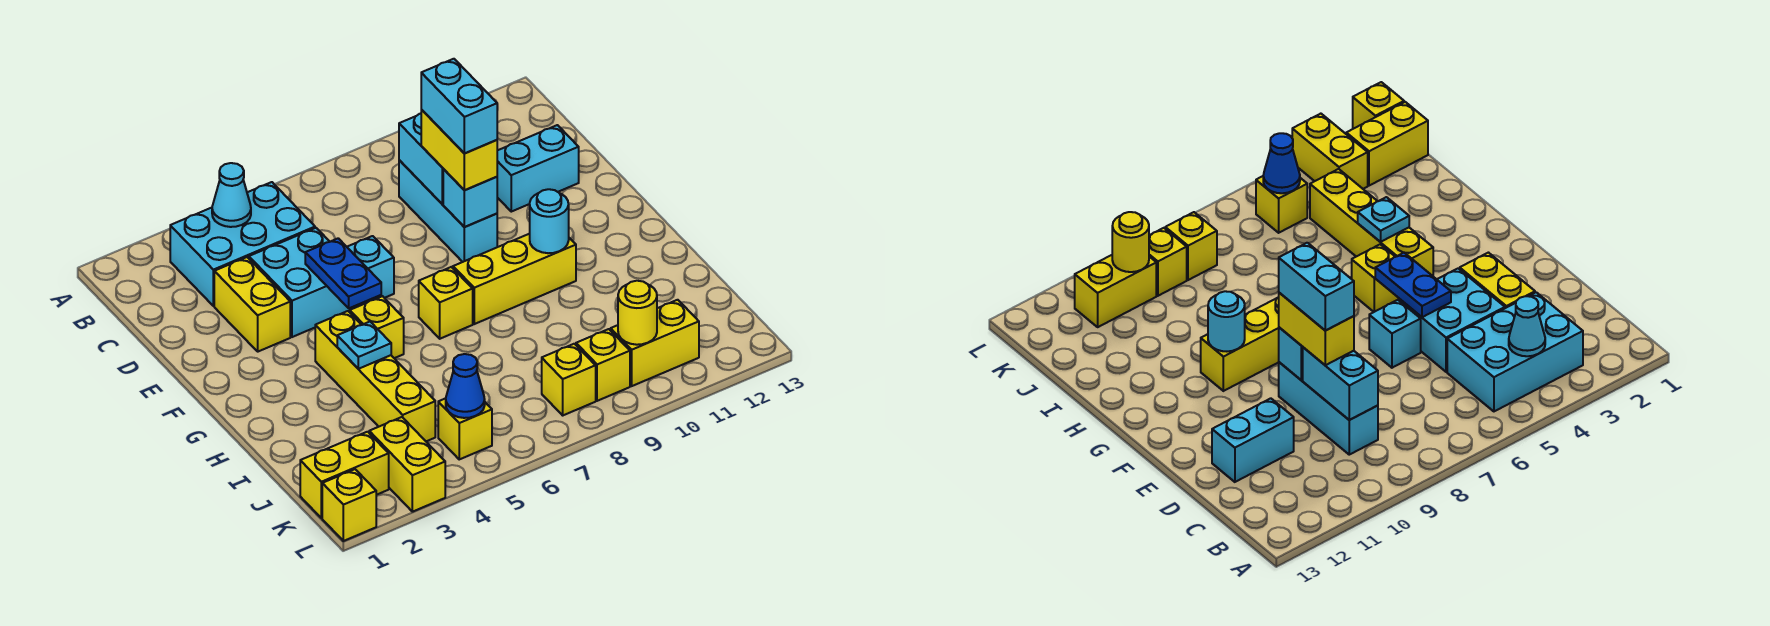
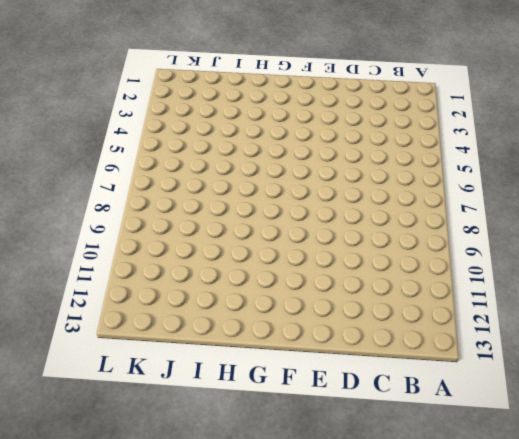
none -> cyan 2x3 brick [170,182,315,306]
none -> cyan 1x3 brick [399,160,497,262]
none -> yellow 1x2 brick [214,257,290,352]

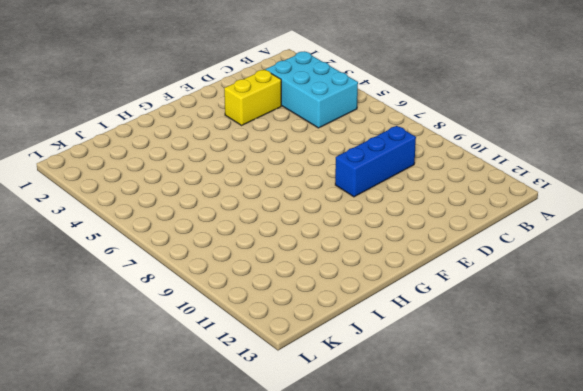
blue 1x3 brick [335,126,416,197] -> cyan 1x3 brick [399,160,497,262]
none -> cyan 2x2 brick [249,228,359,337]
none -> cyan 1x2 brick [497,125,579,212]
none -> cyan 1x1 brick [347,236,394,306]

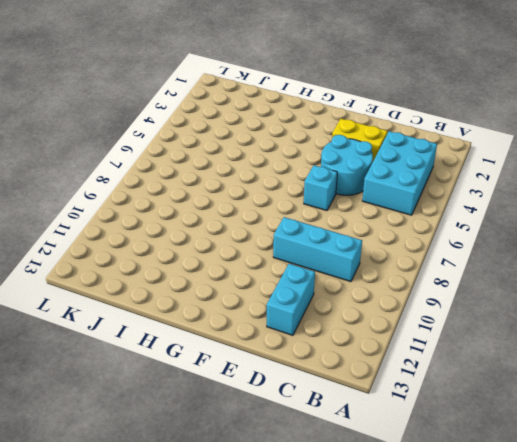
cyan 2x2 round brick [321,135,373,195] -> cyan 2x2 brick [249,228,359,337]
none -> yellow 1x4 brick [315,311,435,441]
none -> yellow 1x1 brick [350,296,404,358]
none -> yellow 1x1 brick [419,267,473,339]

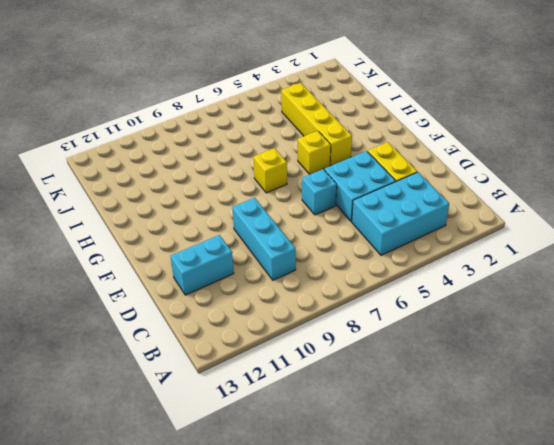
none -> yellow 1x3 brick [453,234,576,324]
none -> yellow 1x2 brick [300,432,389,518]
none -> yellow 1x2 brick [369,417,445,512]

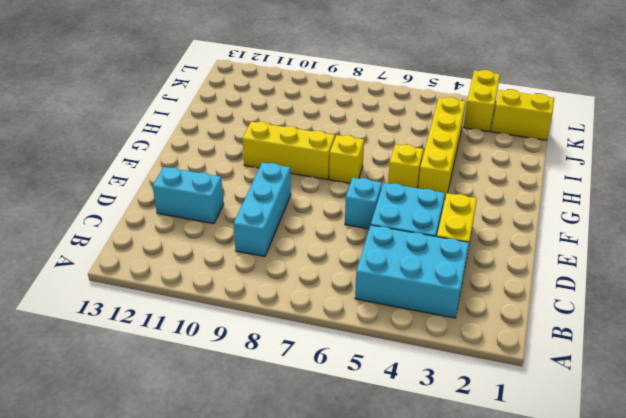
none -> yellow 1x1 brick [438,398,492,459]
none -> yellow 1x1 brick [542,344,596,415]
none -> yellow 1x1 brick [576,329,630,401]

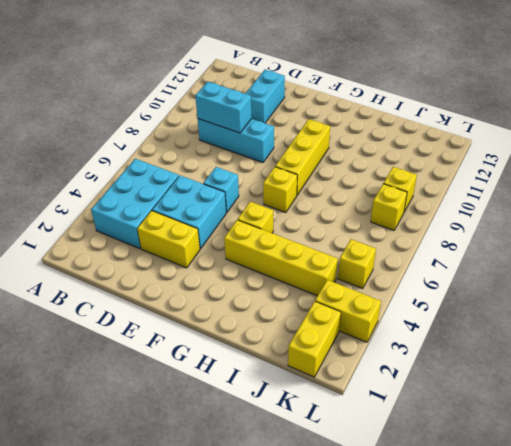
none -> yellow 1x2 brick [611,300,699,386]
none -> yellow 1x1 brick [322,469,376,541]
none -> cyan 1x1 cone [212,163,251,227]

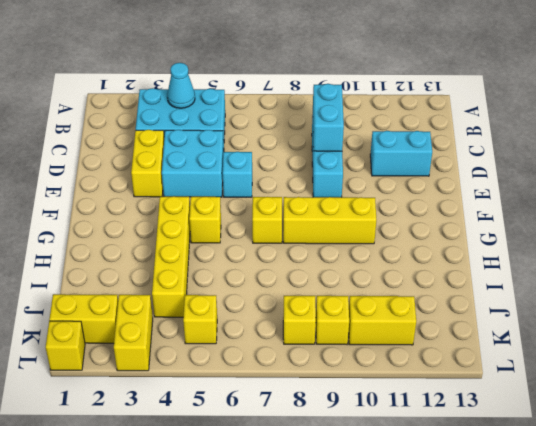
none -> blue 1x2 plate [305,238,381,308]
none -> cyan 1x1 brick [443,169,497,227]
none -> cyan 1x1 round brick [530,189,569,253]

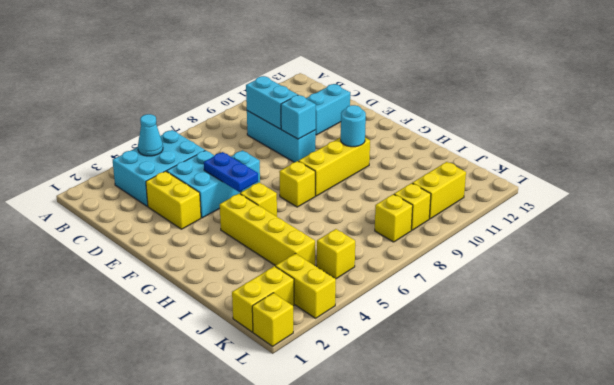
none -> cyan 1x1 plate [337,322,391,369]
none -> blue 1x1 cone [446,354,485,418]
none -> yellow 1x1 round brick [618,281,657,345]

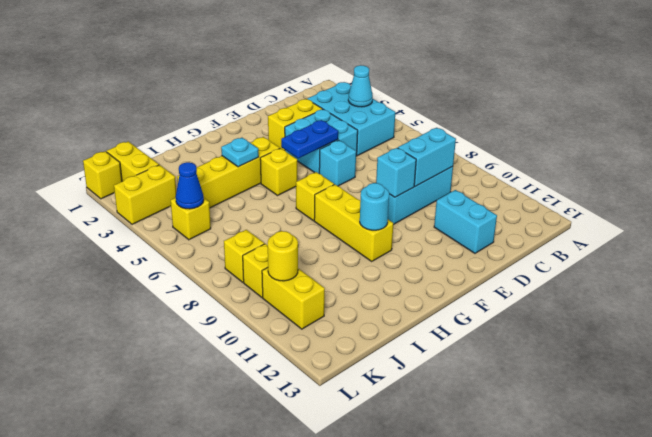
none -> yellow 1x2 brick [421,110,497,190]
none -> cyan 1x2 brick [421,59,497,154]

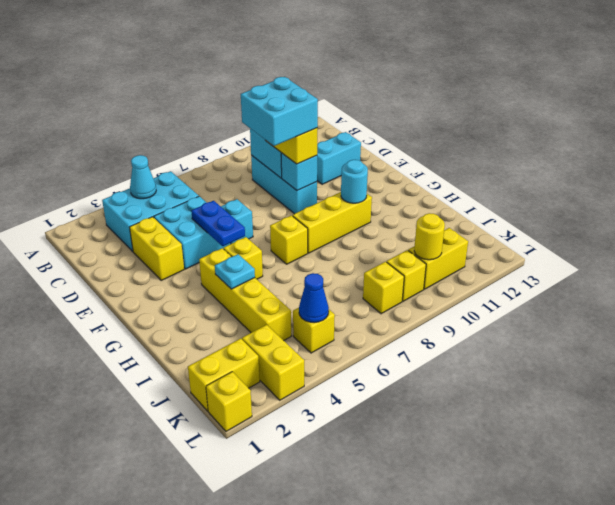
cyan 2x2 brick [241,77,318,146] -> cyan 1x2 brick [421,59,497,154]

